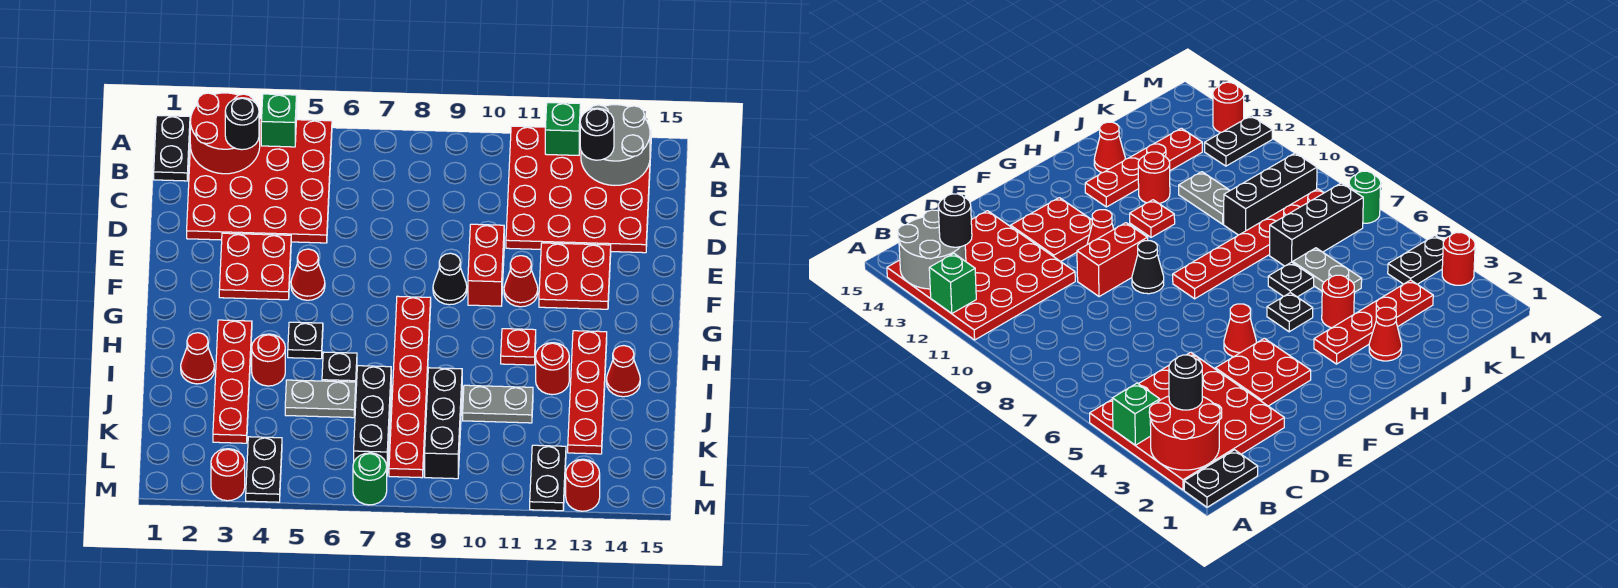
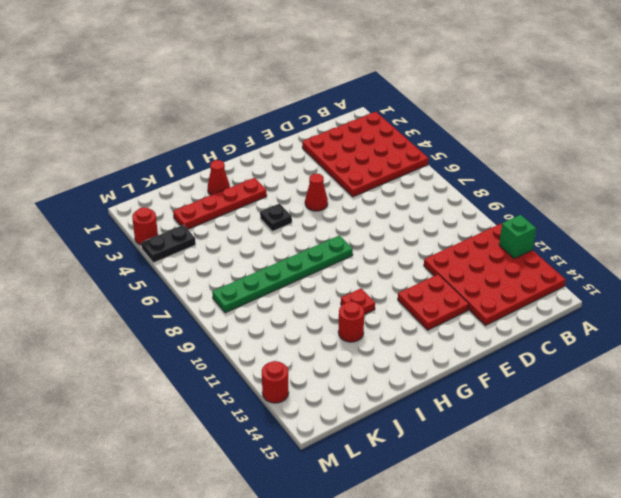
green 1x6 plate [212,235,353,313] -> red 1x6 plate [389,296,431,478]
none -> black 1x2 plate [154,116,190,181]
none -> red 2x2 plate [219,233,291,300]
none -> red 1x2 brick [468,224,504,306]
none -> black 1x1 cone [433,253,467,305]

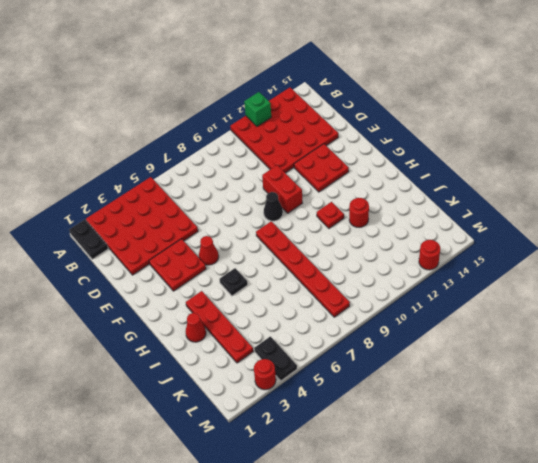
none -> red 1x1 cone [504,256,538,307]
none -> red 1x4 plate [568,331,607,454]
none -> red 1x1 round brick [252,334,285,386]
none -> black 1x1 plate [322,352,357,382]

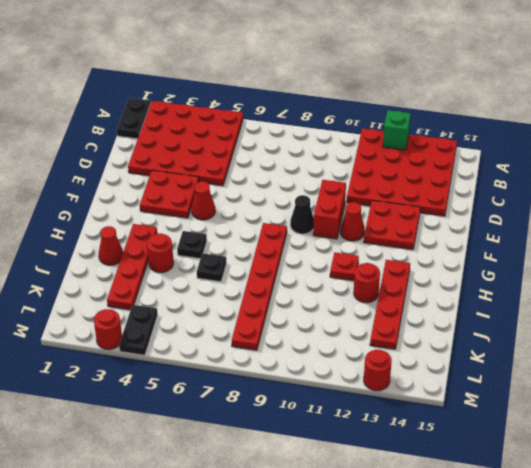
none -> red 1x1 cone [607,346,640,397]
none -> grey 1x2 plate [285,380,356,418]
none -> black 1x3 brick [354,366,391,473]
none -> black 1x3 brick [425,368,462,479]

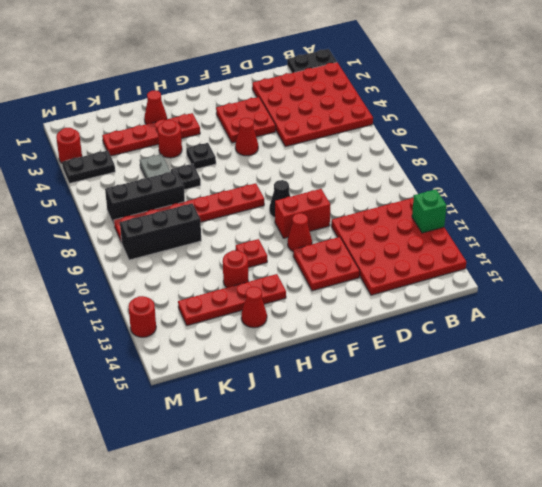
none -> grey 1x2 plate [463,385,533,423]
none -> black 1x2 plate [530,445,566,511]
none -> green 1x1 round brick [353,453,387,505]
none -> red 2x2 round brick [190,93,260,174]

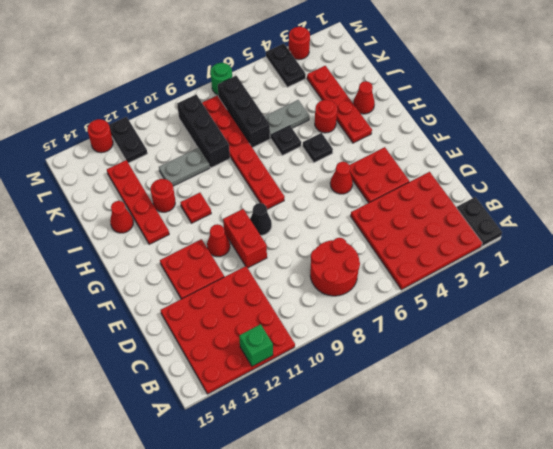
red 2x2 round brick [310,238,360,296] -> red 2x2 round brick moved to [190,93,260,174]
none -> green 1x1 brick [261,94,297,147]
none -> grey 2x2 round brick [581,105,650,186]
none -> black 1x1 round brick [225,98,259,150]
none -> black 1x1 round brick [580,108,614,160]

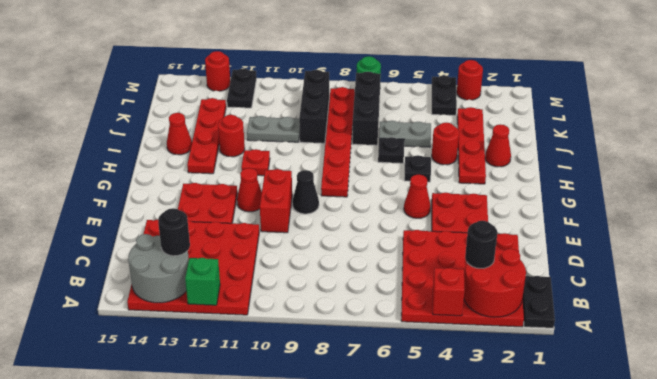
red 1x1 brick [433,268,464,316] -> green 1x1 brick [261,94,297,147]

